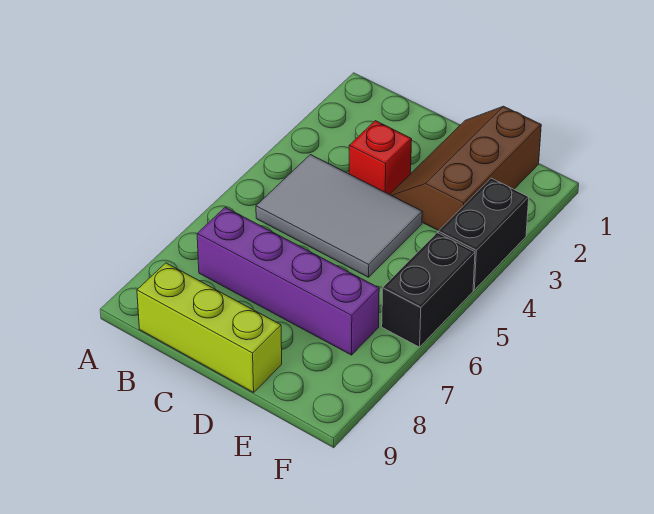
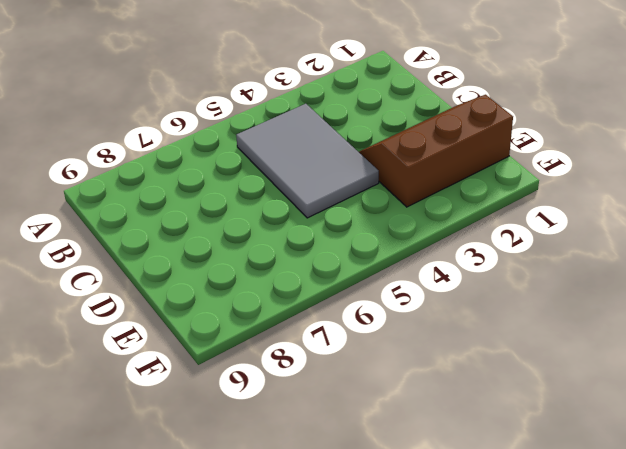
none -> purple 1x4 brick [197,207,379,355]
none -> lime 1x3 brick [137,263,282,392]

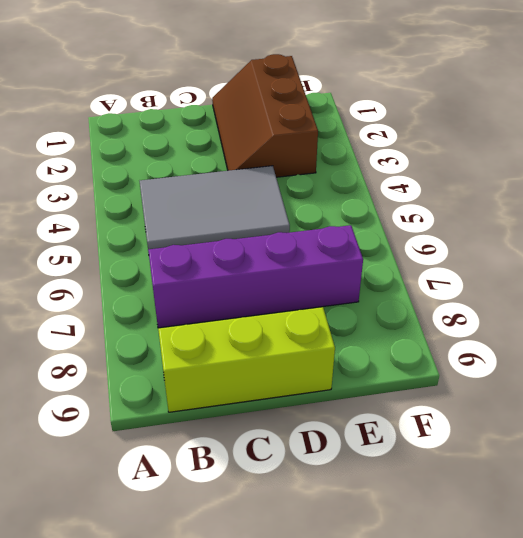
none -> red 1x1 brick [349,121,412,195]
none -> black 1x2 brick [438,178,529,290]

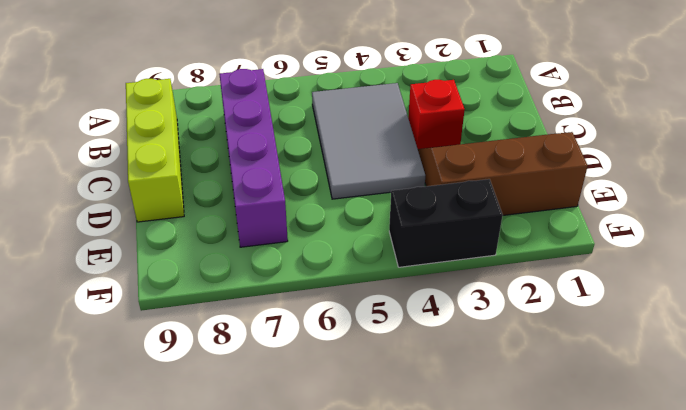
none -> black 1x2 brick [382,233,475,347]

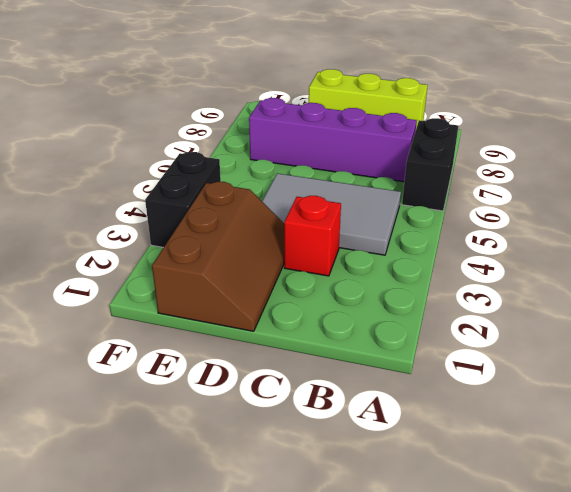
black 1x2 brick [402,118,458,211] -> black 1x2 brick moved to [382,233,475,347]

